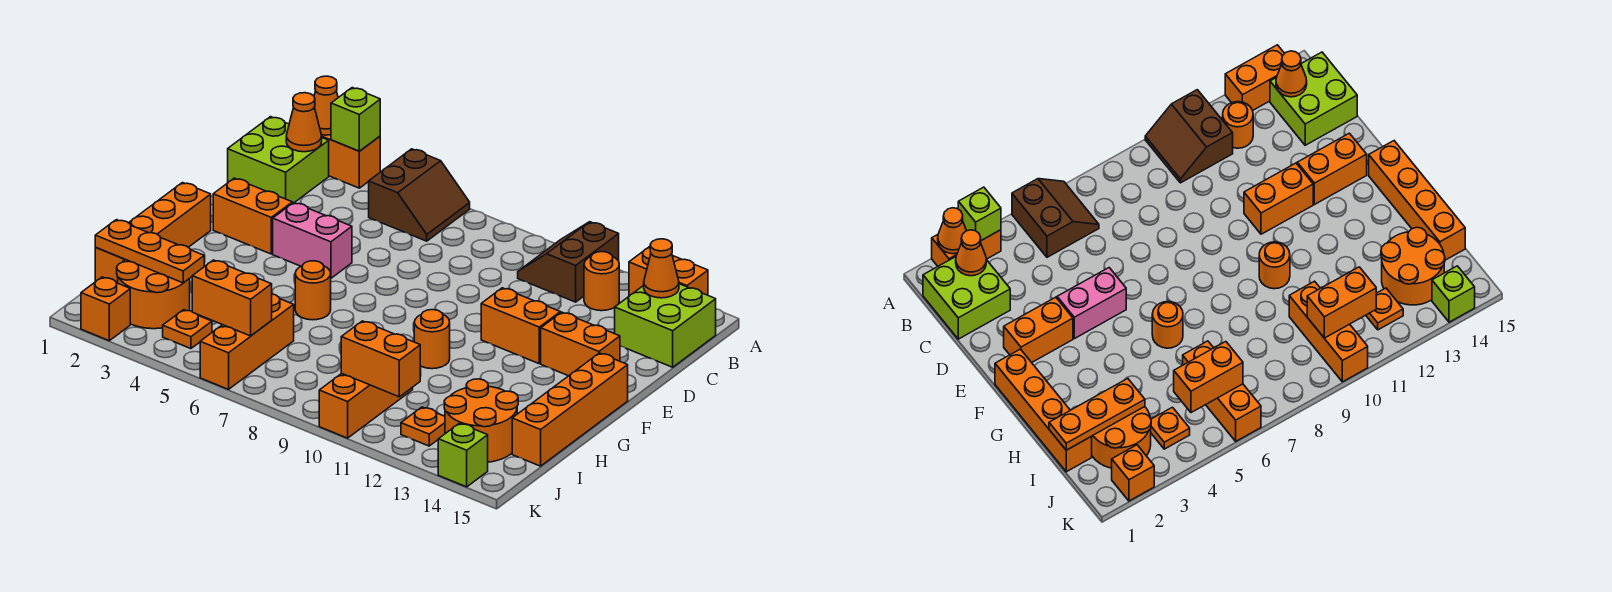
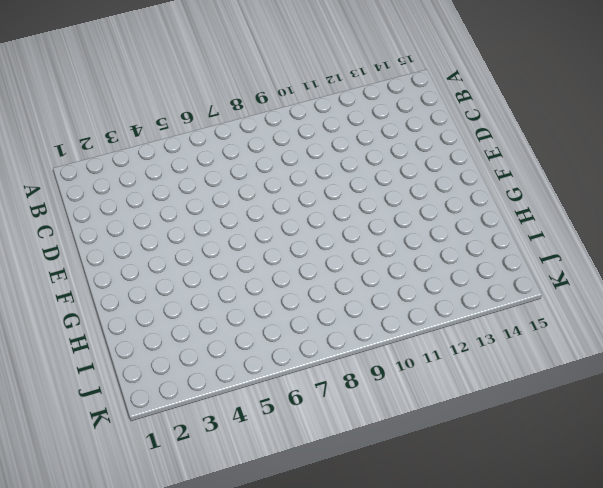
none -> orange 1x2 brick [322,135,380,188]
none -> brown 2x2 slope [369,149,470,241]
none -> brown 2x2 slope [518,222,619,302]
none -> orange 1x2 brick [629,247,708,296]

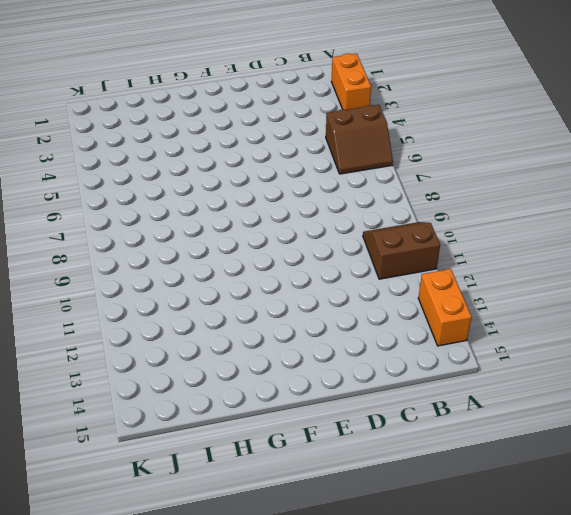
none -> lime 2x2 brick [228,117,329,203]
none -> orange 1x1 round brick [584,252,619,311]
none -> lime 2x2 brick [615,284,716,367]
none -> orange 1x2 brick [213,178,292,254]

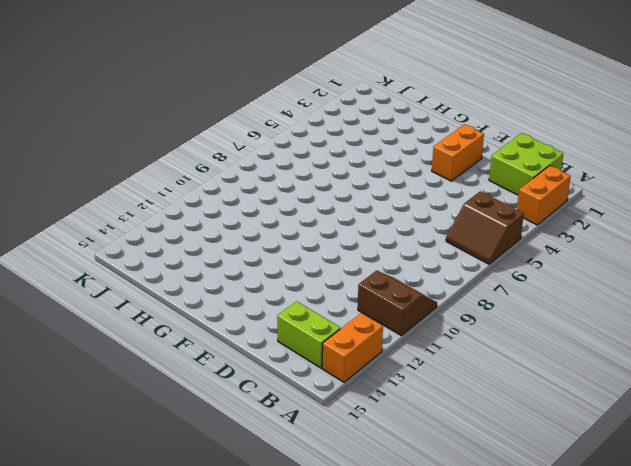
lime 1x2 brick [277,301,340,368] -> lime 2x2 brick [615,284,716,367]
none -> orange 1x1 round brick [584,252,619,311]
none -> pink 1x2 brick [273,203,352,278]
none -> orange 1x2 brick [481,288,560,364]
none -> orange 1x2 brick [541,312,620,376]

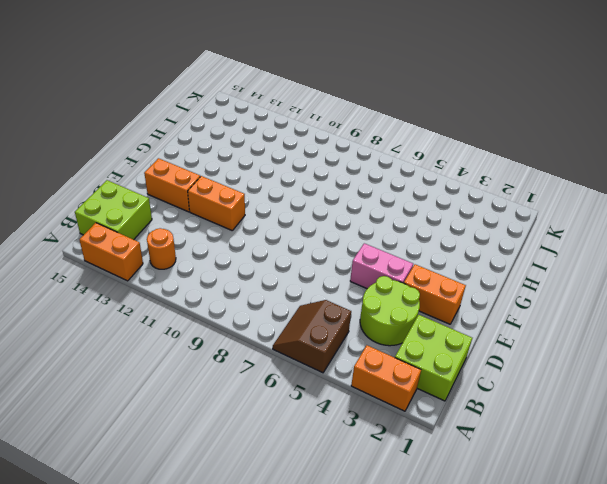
lime 2x2 round brick [360,276,420,346] -> none
none -> brown 2x2 slope [518,222,619,302]
none -> orange 1x4 brick [95,183,211,283]
none -> orange 1x4 brick [512,353,628,466]
none -> orange 1x1 round brick [295,261,331,320]

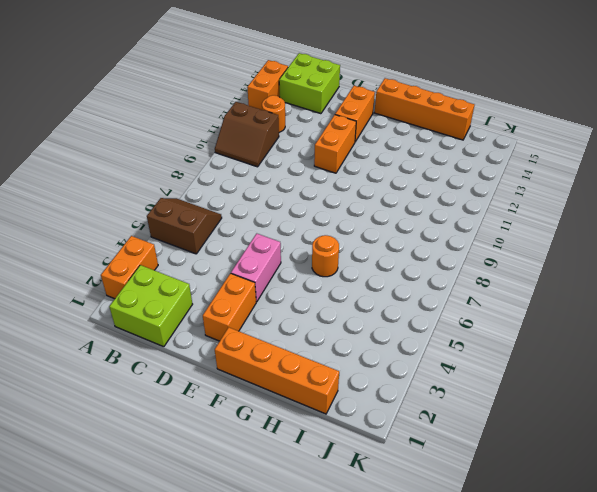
none -> orange 1x1 round brick [414,310,450,369]
none -> orange 2x2 round brick [117,260,190,329]
none -> orange 1x3 brick [200,294,294,389]
none -> orange 1x3 brick [319,373,413,438]

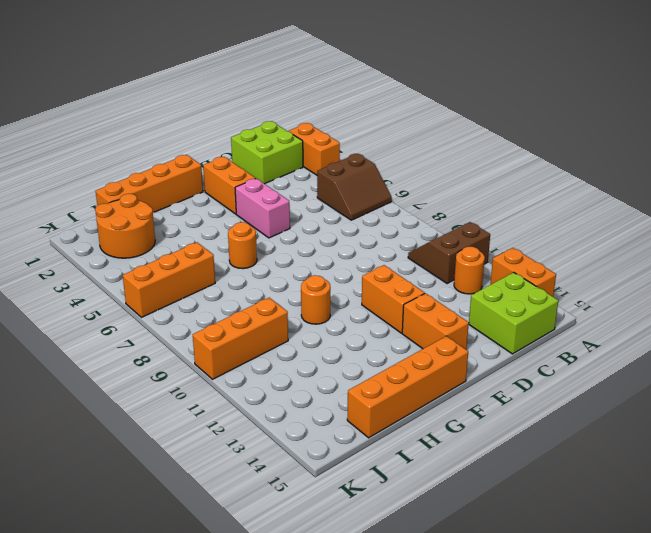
none -> orange 2x2 round brick [444,379,518,462]
none -> orange 1x1 plate [163,310,212,349]
none -> orange 1x1 plate [401,407,445,446]
none -> orange 1x1 brick [81,277,130,341]

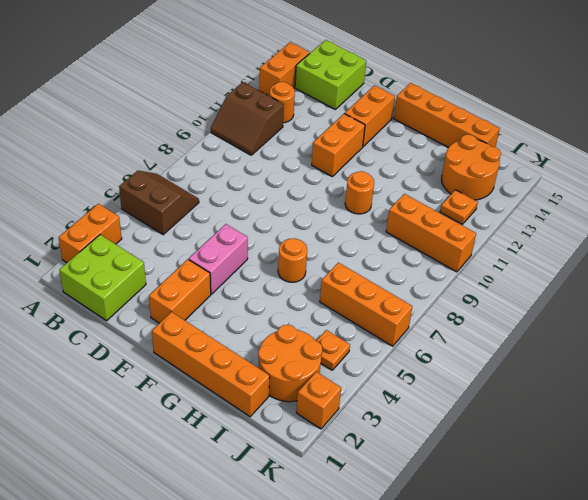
none -> lime 1x1 brick [438,423,488,487]
none -> orange 1x1 cone [314,76,338,135]
none -> lime 1x1 brick [331,88,380,151]
none -> orange 1x1 cone [286,93,322,152]

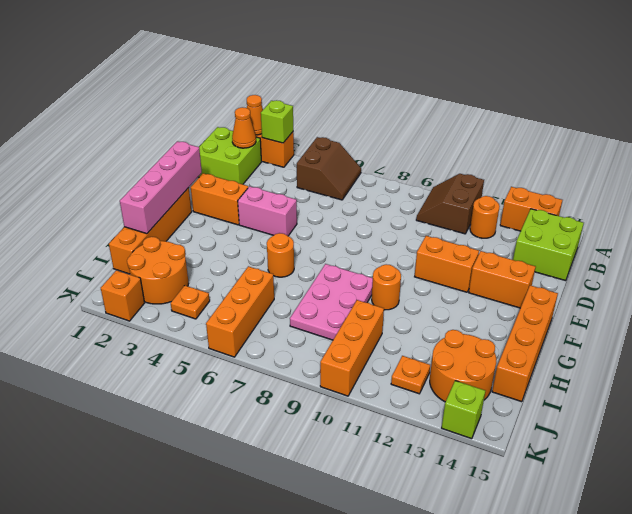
pink 1x4 brick [120,141,202,234] -> none
pink 2x3 plate [290,264,373,340] -> none
none -> orange 1x1 cone [644,239,679,298]
none -> orange 1x3 plate [95,220,204,283]
none -> orange 1x2 brick [192,260,272,336]
none -> orange 1x2 brick [341,321,420,397]

